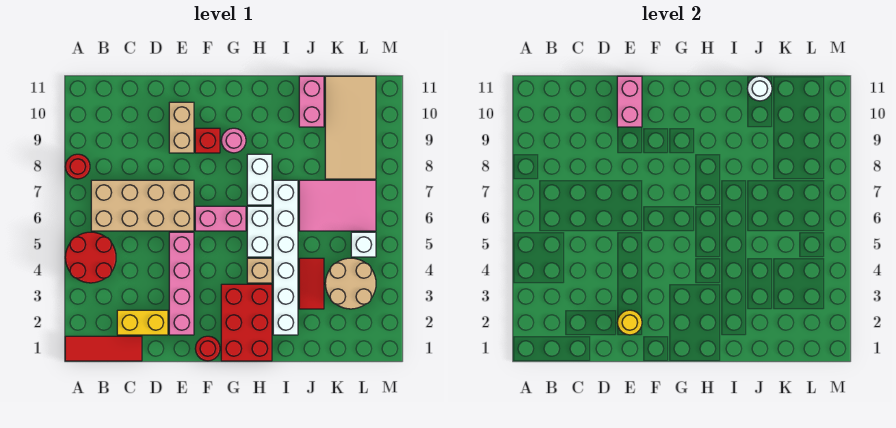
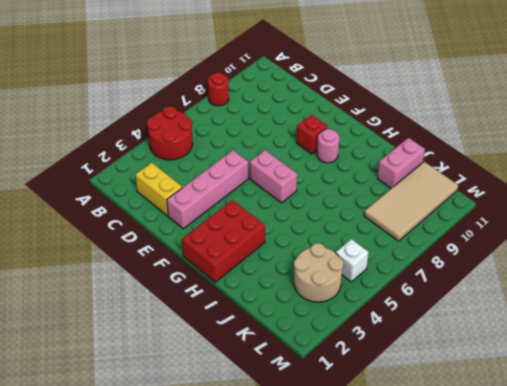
none -> red 1x3 tile [65,336,142,361]
none -> tan 2x4 brick [91,180,194,231]
none -> tan 1x2 brick [169,102,194,153]

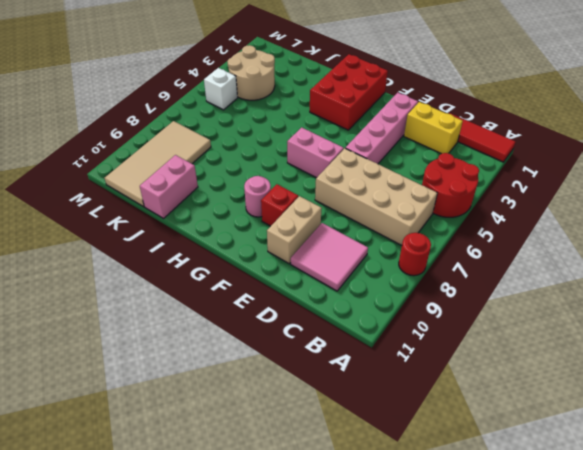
pink 2x2 tile [291,223,368,291] -> none
none -> red 1x1 round brick [195,336,220,361]
none -> tan 1x1 brick [247,258,272,283]
none -> white 1x2 brick [247,206,272,257]

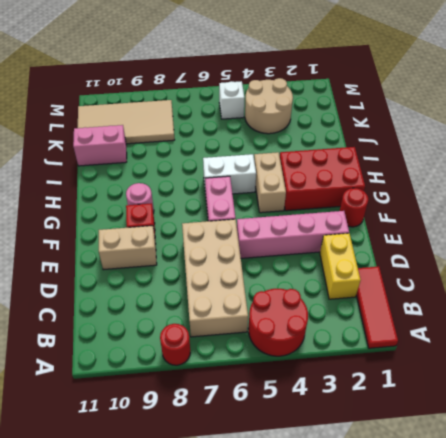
tan 1x2 brick [254,152,286,213] -> tan 1x1 brick [247,258,272,283]
none -> white 1x2 brick [247,154,272,205]
none -> white 1x6 brick [273,180,298,335]
none -> red 1x2 tile [299,258,324,309]

